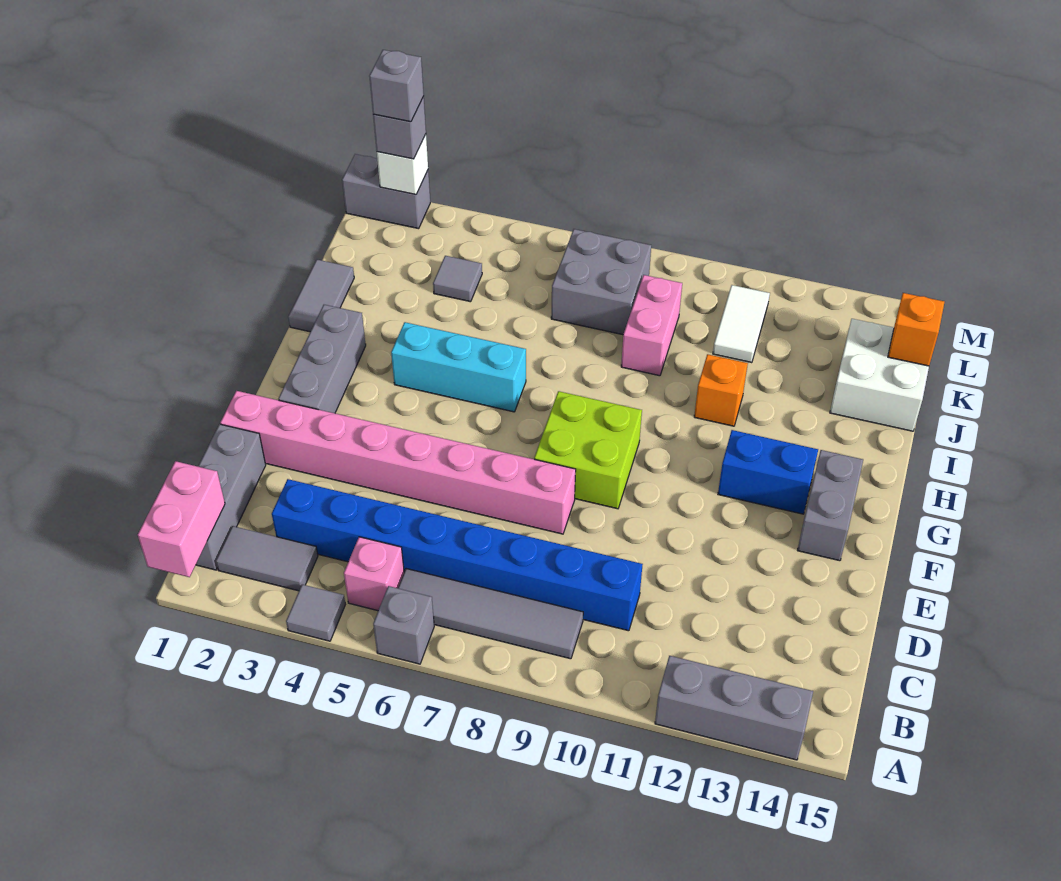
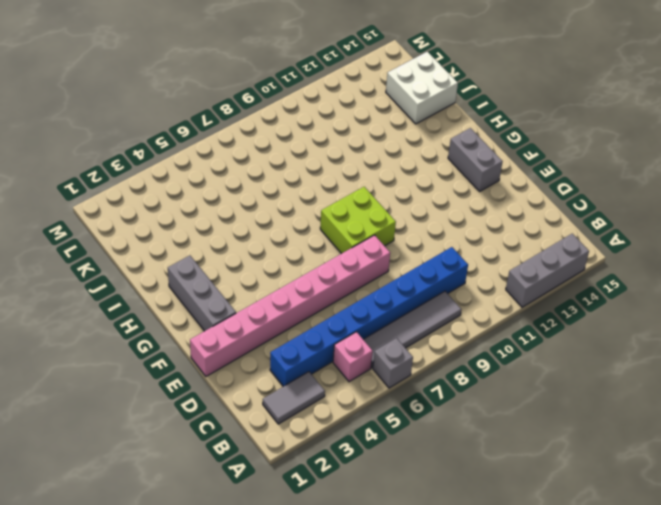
none -> grey 1x1 tile [286,584,345,641]
none -> grey 1x3 brick [196,424,266,570]
none -> blue 1x2 brick [718,430,818,514]

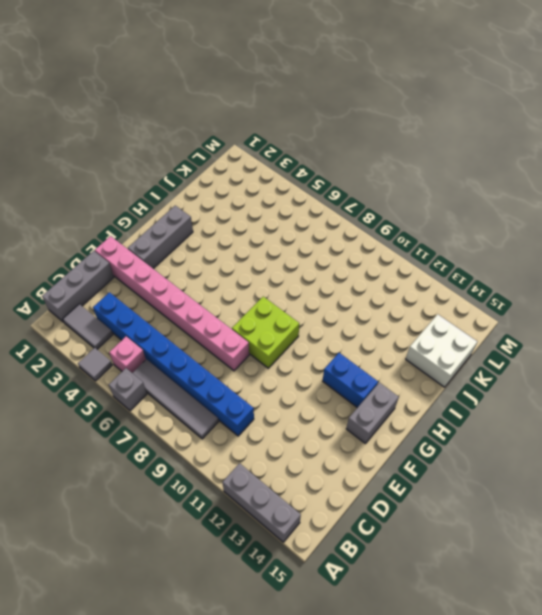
none -> cyan 1x3 brick [391,322,526,412]
none -> grey 1x2 tile [288,260,354,332]
none -> orange 1x1 brick [694,354,748,426]

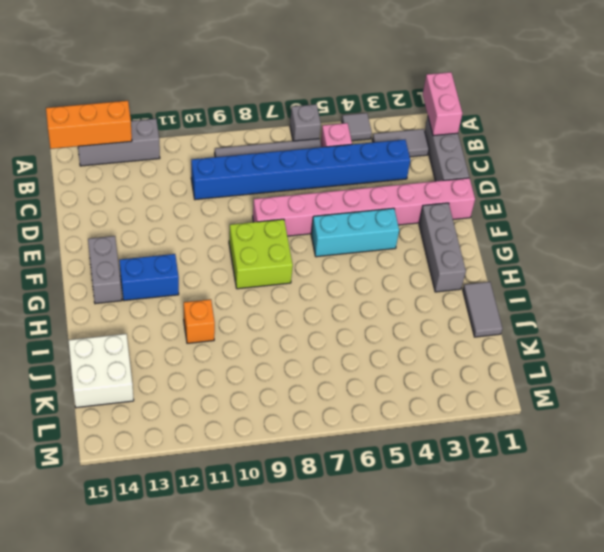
orange 1x3 brick [46,101,132,149] -> none
cyan 1x3 brick [311,208,399,257] -> cyan 1x3 brick moved to [391,322,526,412]
none -> pink 1x2 brick [621,275,682,376]
none -> grey 1x1 tile [433,256,482,302]
none -> grey 2x2 brick [551,229,651,335]

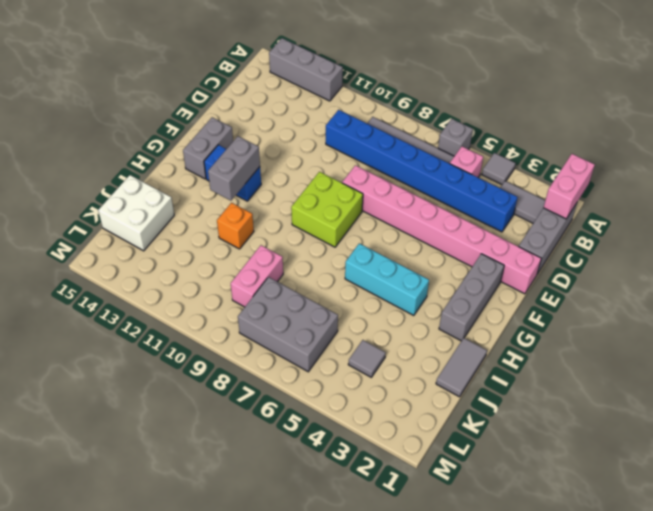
grey 1x2 brick [208,136,260,201] -> grey 1x2 brick turned to [342,154,430,229]
grey 2x3 brick [238,277,338,372] -> grey 2x2 brick [551,229,651,335]
none -> white 1x2 tile [713,285,770,363]
none -> orange 1x1 brick [888,293,944,366]
none -> white 1x1 brick [377,134,428,195]

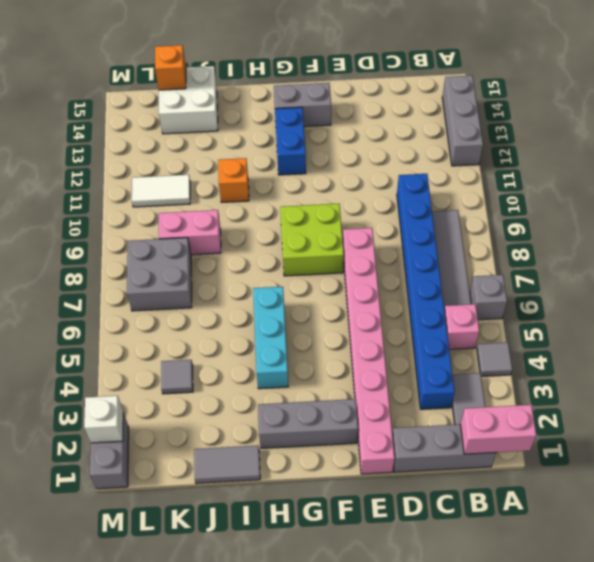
none -> grey 1x1 brick [373,97,426,159]
none -> grey 1x1 brick [369,50,424,122]

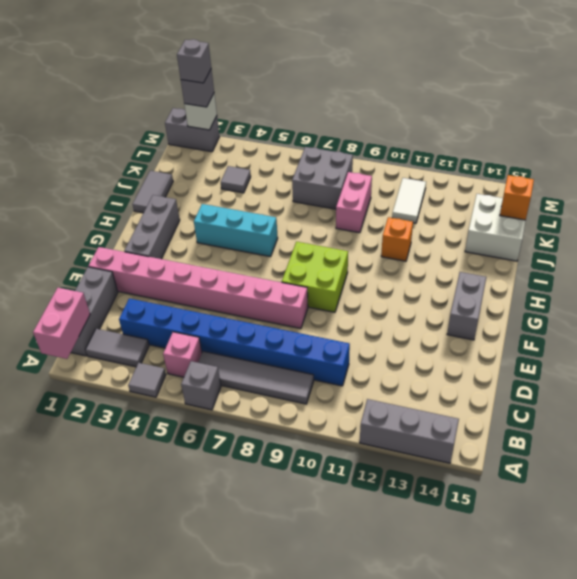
none -> blue 1x2 brick [718,430,818,514]

